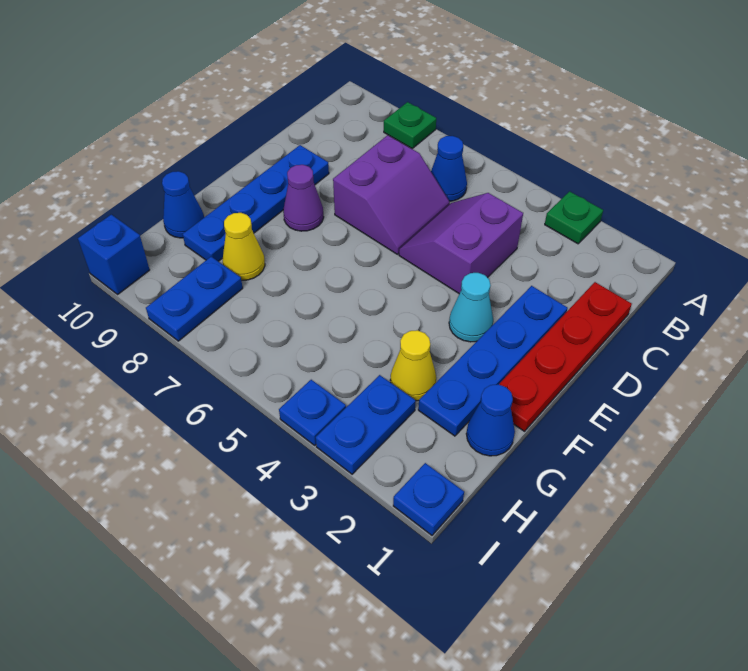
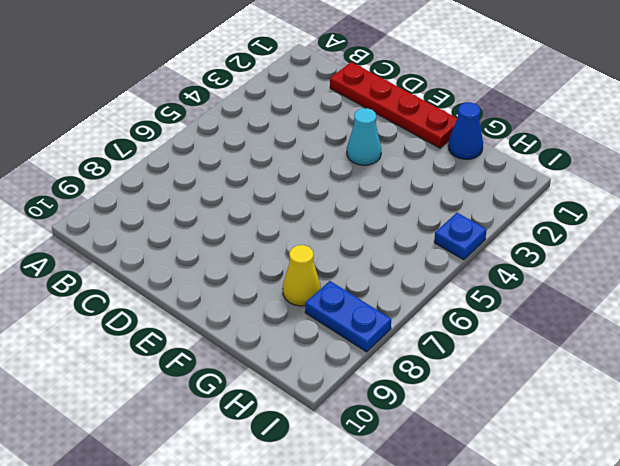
none -> green 1x1 plate [545,191,603,244]
none -> green 1x1 plate [384,102,436,148]
none -> blue 1x1 cone [431,136,467,201]

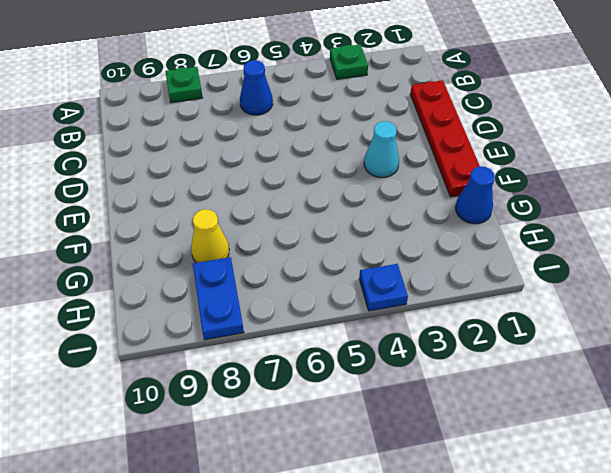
none -> purple 2x2 slope [399,193,523,294]
none -> purple 2x2 slope [333,135,450,254]
none -> blue 1x4 plate [418,286,568,436]

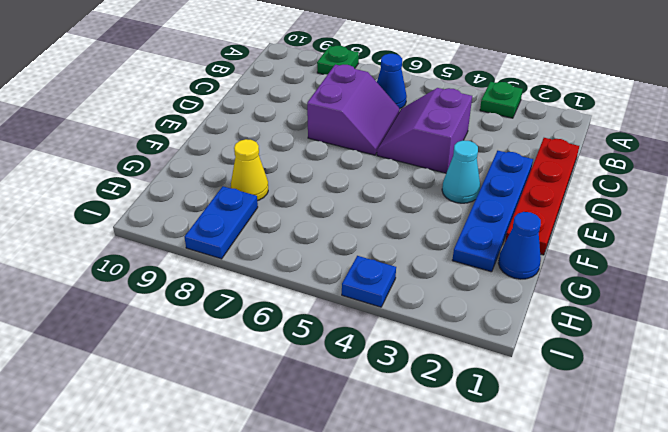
none -> blue 1x4 plate [183,145,329,261]
none -> purple 1x1 cone [283,165,324,231]
none -> yellow 1x1 cone [390,330,436,401]

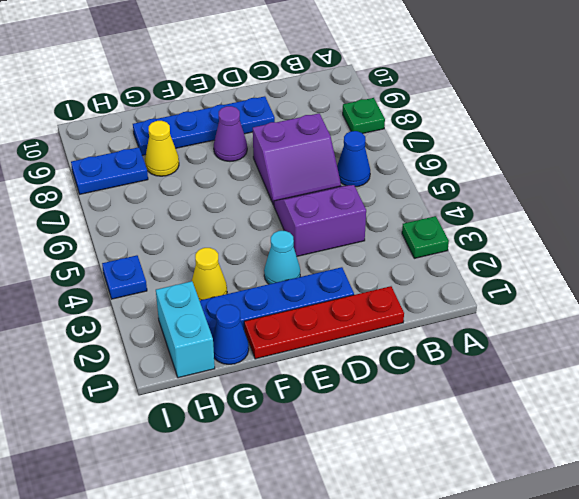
cyan 1x2 brick [156,281,215,378] -> none
none -> blue 1x1 cone [162,171,204,238]
none -> blue 1x2 plate [316,375,416,474]
none -> blue 1x1 plate [393,463,464,535]

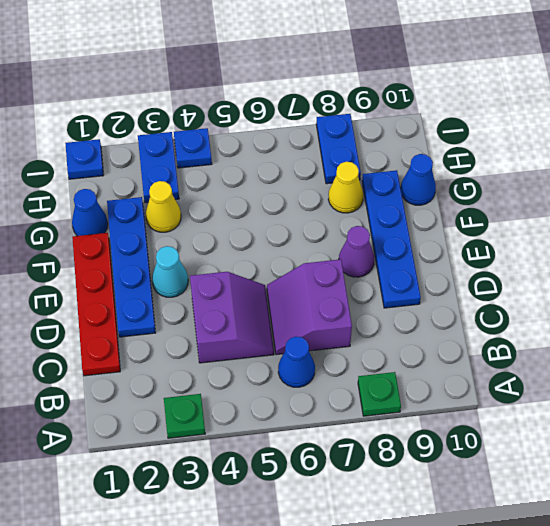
none -> blue 1x1 brick [78,214,150,294]

